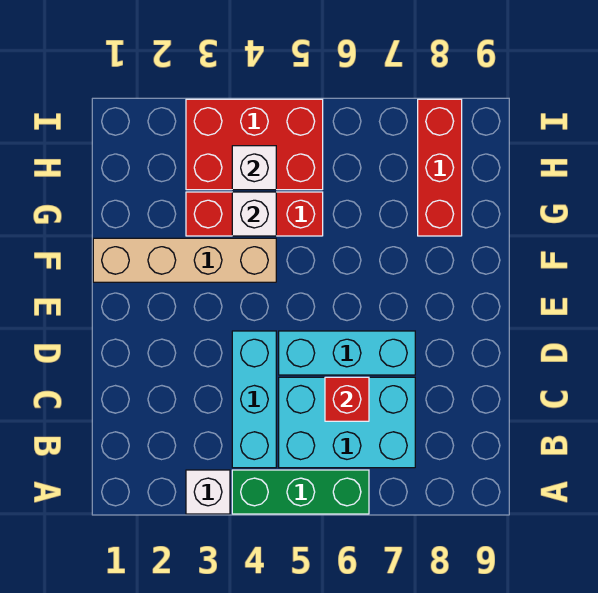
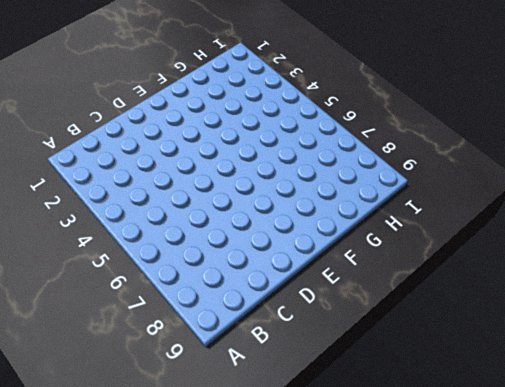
none -> white 1x1 brick [186,470,230,514]
none -> green 1x3 brick [232,470,369,514]
none -> cyan 1x3 brick [232,331,276,468]

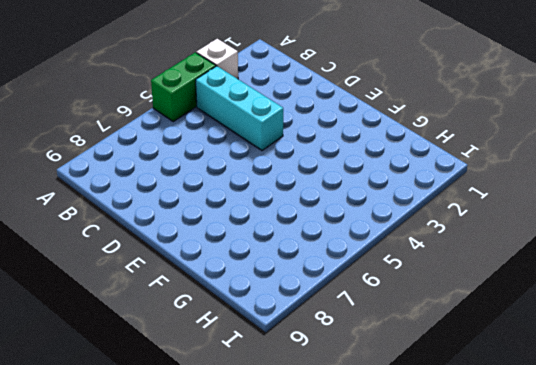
green 1x2 brick [151,52,216,121] -> green 1x3 brick [232,470,369,514]
none -> cyan 2x3 brick [279,377,415,468]
none -> cyan 1x3 brick [279,331,415,375]
none -> tan 1x4 brick [93,238,276,282]

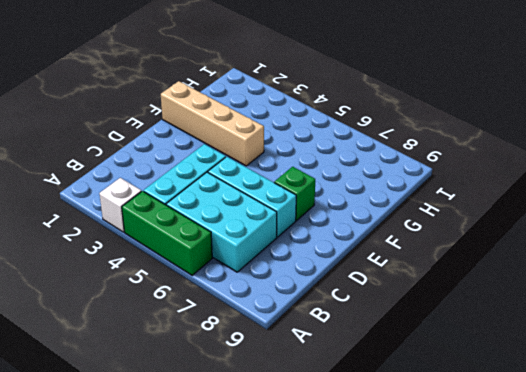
green 1x1 brick [274,167,315,220] -> none
none -> red 1x3 brick [186,192,323,236]
none -> red 1x3 brick [418,99,462,236]
none -> red 2x3 brick [186,99,323,190]

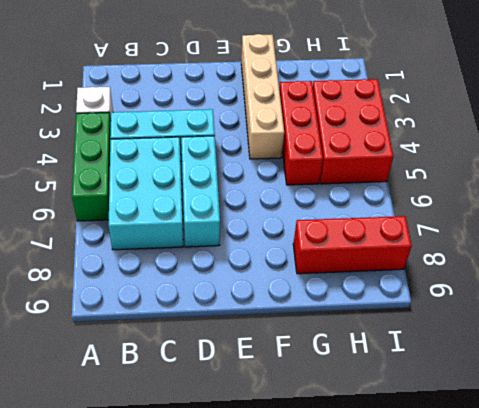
none -> red 1x1 brick [325,377,369,421]
none -> white 1x1 brick [232,192,276,236]
none -> white 1x1 brick [232,146,276,190]

